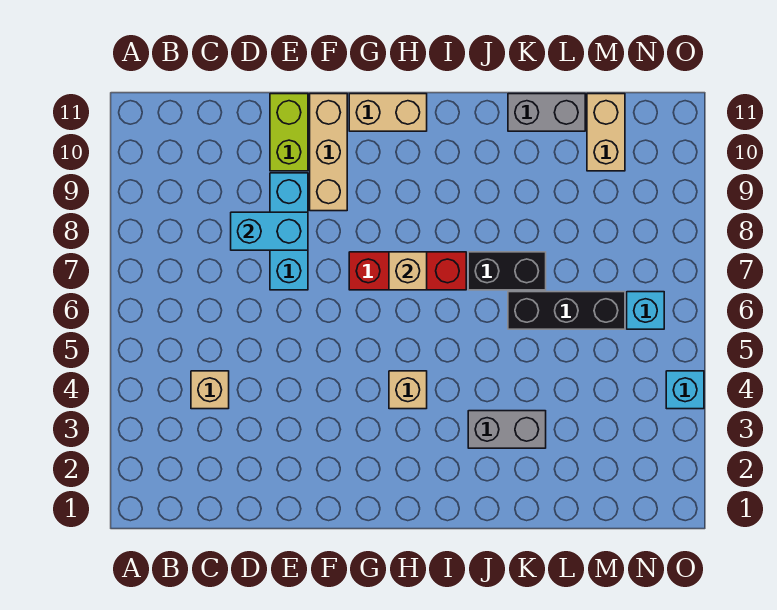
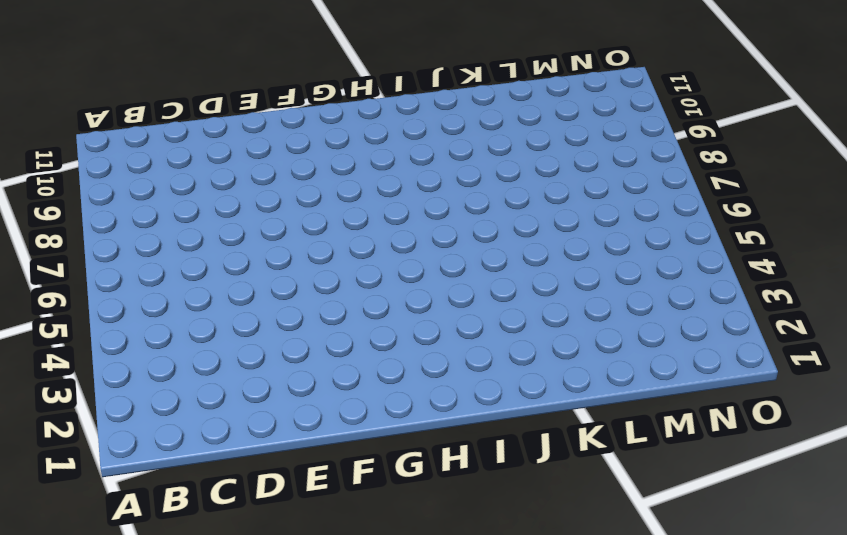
none -> tan 1x1 brick [191,371,229,409]
none -> cyan 1x3 brick [270,173,308,290]
none -> lime 1x2 brick [270,94,308,171]

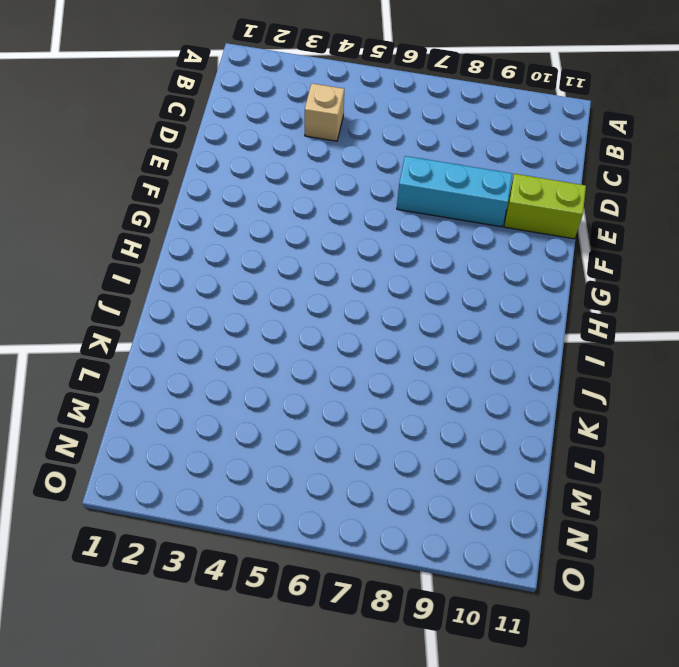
none -> tan 1x3 brick [310,94,347,211]
none -> red 1x3 brick [349,252,466,290]
none -> tan 1x2 brick [349,94,427,131]

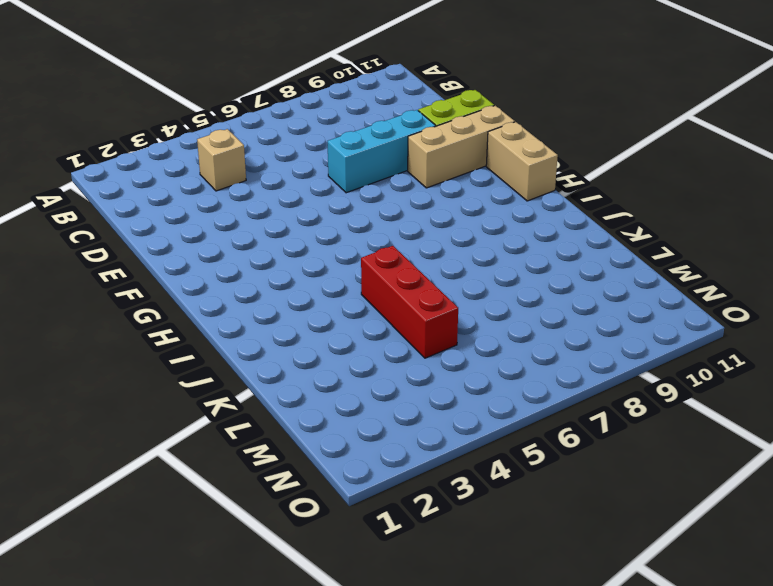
red 1x3 brick [361,246,458,358] -> red 1x3 brick moved to [349,252,466,290]
none -> tan 1x1 brick [389,371,427,409]
none -> grey 1x2 brick [468,411,546,448]
none -> black 1x2 brick [468,252,546,290]

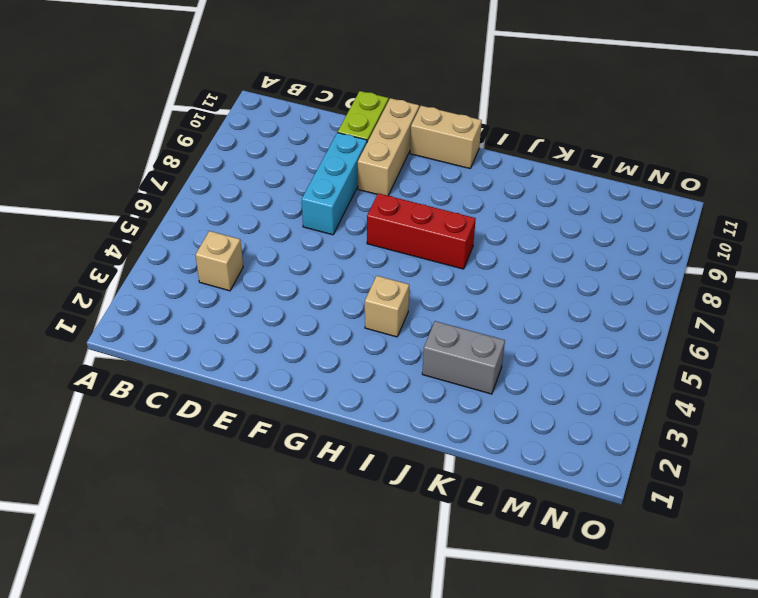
none -> black 1x2 brick [468,252,546,290]
none -> black 1x3 brick [508,292,625,329]
none -> grey 1x2 brick [508,94,585,131]

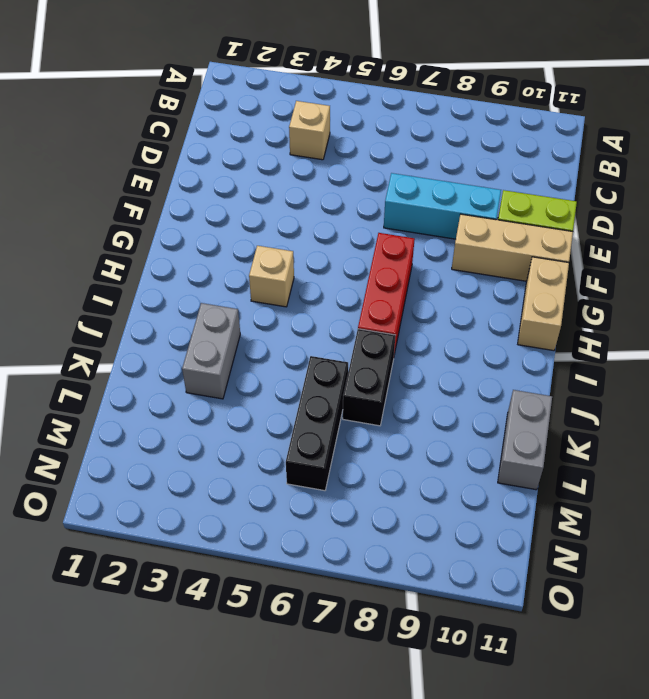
none -> tan 1x2 brick [587,94,625,171]
none -> cyan 1x1 brick [627,292,664,329]
none -> cyan 1x1 brick [666,371,704,409]

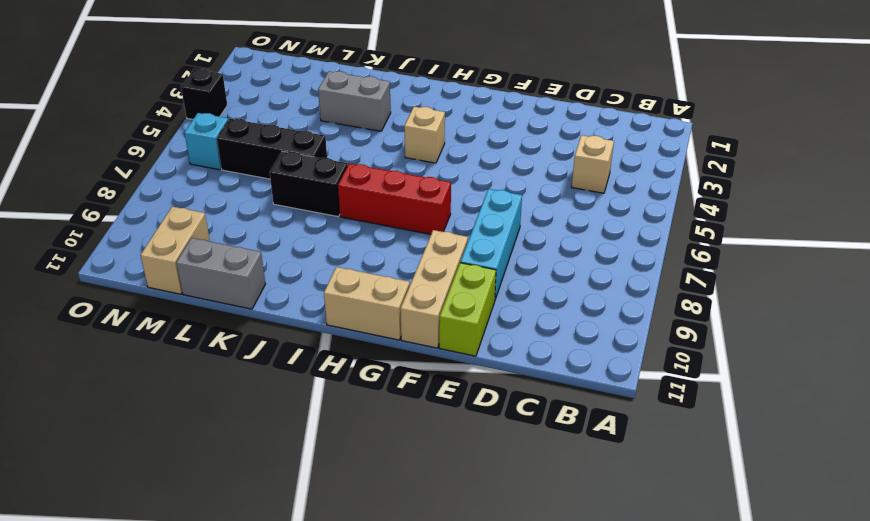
black 1x1 brick [181,69,227,119] -> cyan 1x1 brick [666,371,704,409]
none -> cyan 1x2 brick [231,212,308,250]
none -> tan 1x1 brick [389,252,427,290]

